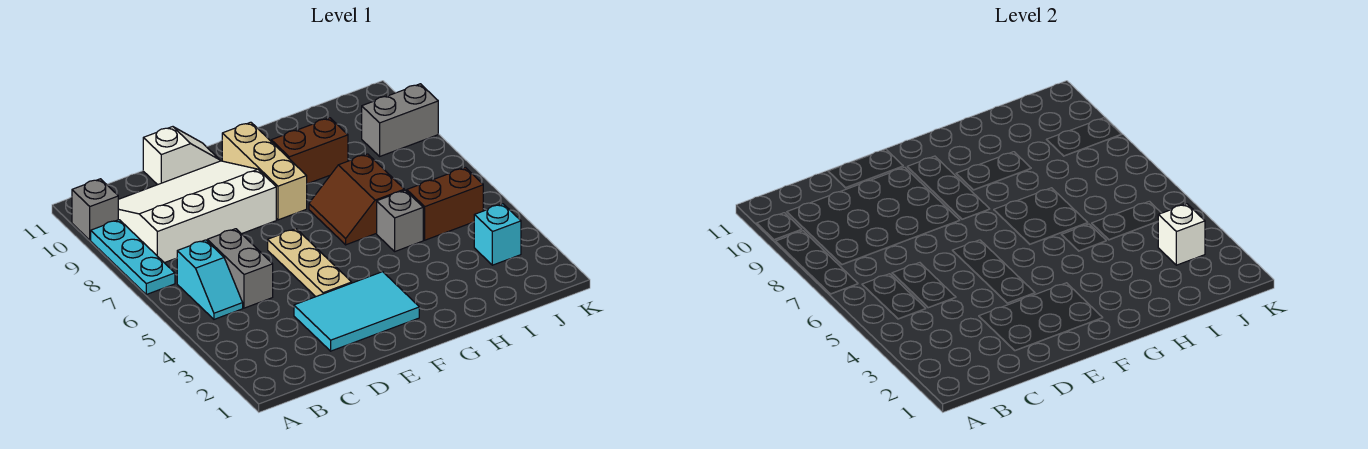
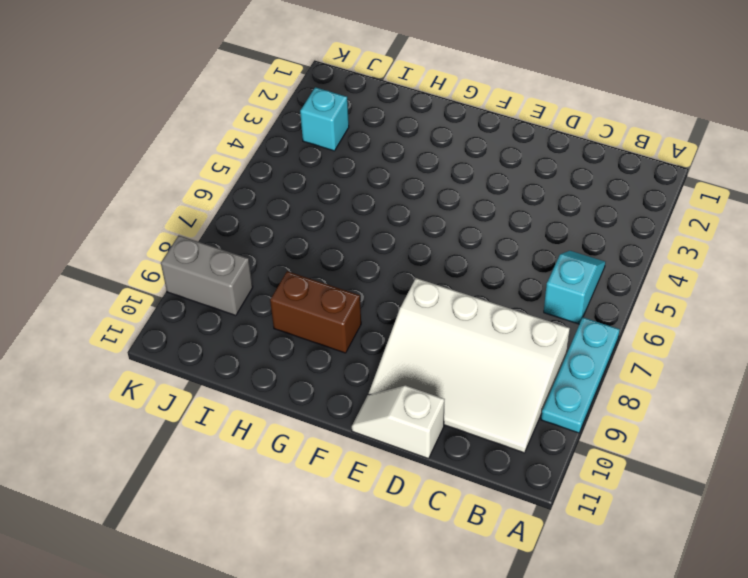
none -> grey 1x1 brick [72,179,118,240]
none -> grey 1x2 brick [207,229,273,308]
none -> cyan 2x3 tile [294,272,419,351]

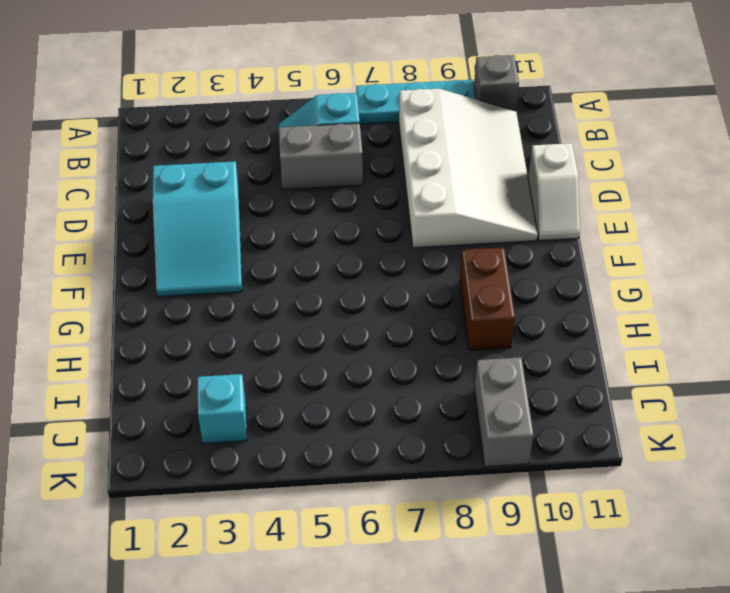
cyan 2x3 slope [153,161,242,297] -> cyan 2x3 tile [294,272,419,351]
none -> tan 1x3 plate [268,229,352,297]
none -> tan 1x3 brick [222,122,307,220]
none -> brown 2x2 slope [309,154,404,245]

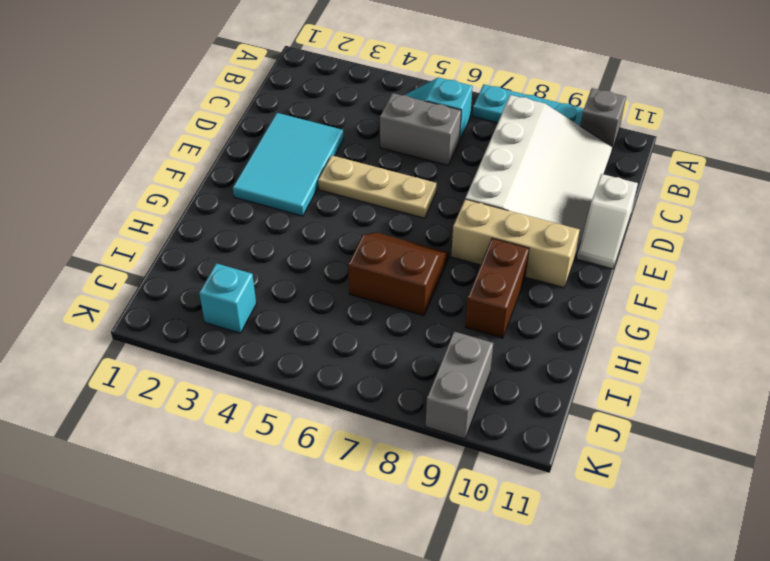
none -> grey 1x1 brick [377,190,423,251]
none -> brown 1x2 brick [407,168,483,240]
none -> white 1x1 brick [1158,204,1205,265]

